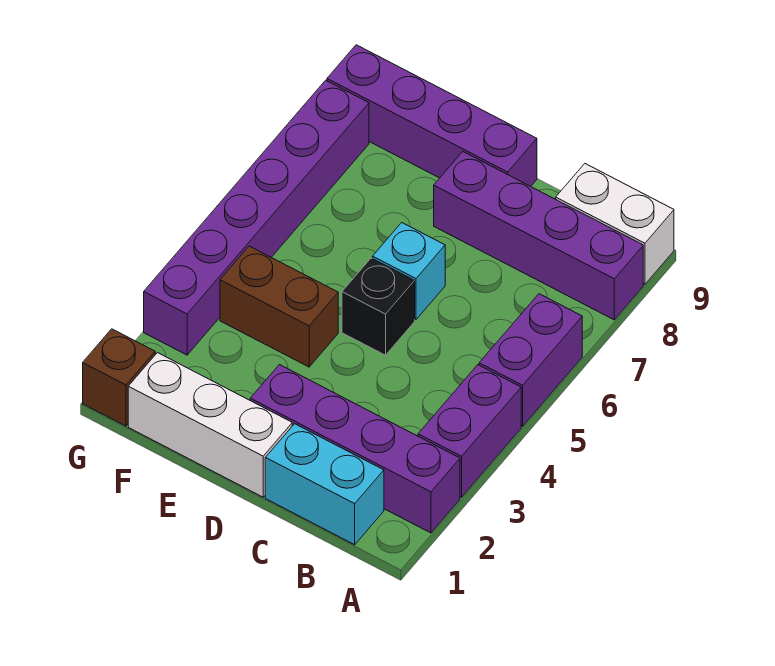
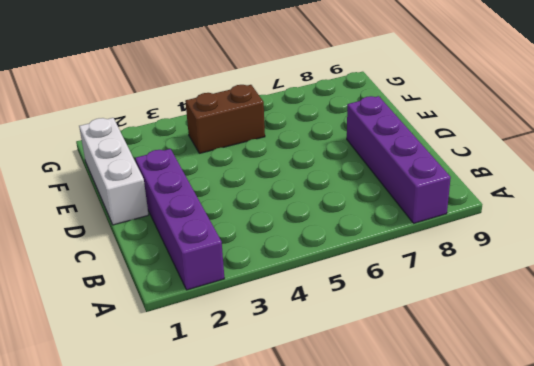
brown 1x2 brick [185,85,265,153] -> brown 1x2 brick turned to [220,246,338,367]
none -> purple 1x2 brick [418,365,521,497]
none -> purple 1x2 brick [479,294,582,426]
none -> white 1x2 brick [556,164,674,284]

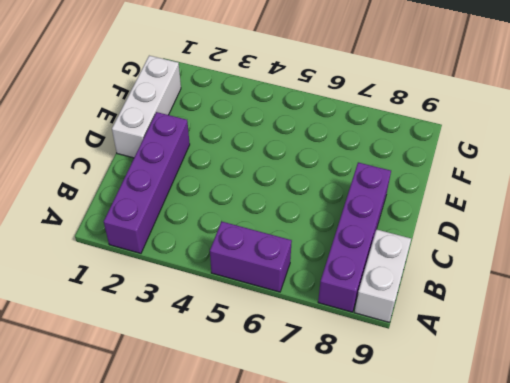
none -> purple 1x2 brick [418,365,521,497]
none -> cyan 1x2 brick [265,424,384,545]
none -> black 1x1 brick [342,258,415,355]

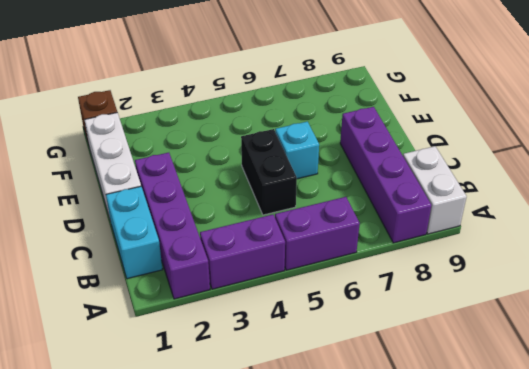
black 1x2 brick [241,129,297,215] -> black 1x1 brick [342,258,415,355]
none -> purple 1x4 brick [327,45,537,186]
none -> brown 1x2 brick [220,246,338,367]
none -> purple 1x6 brick [144,80,369,355]

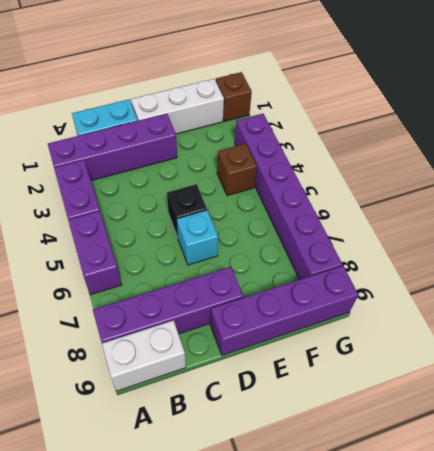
brown 1x1 brick [217,143,257,196] -> brown 1x2 brick [220,246,338,367]

